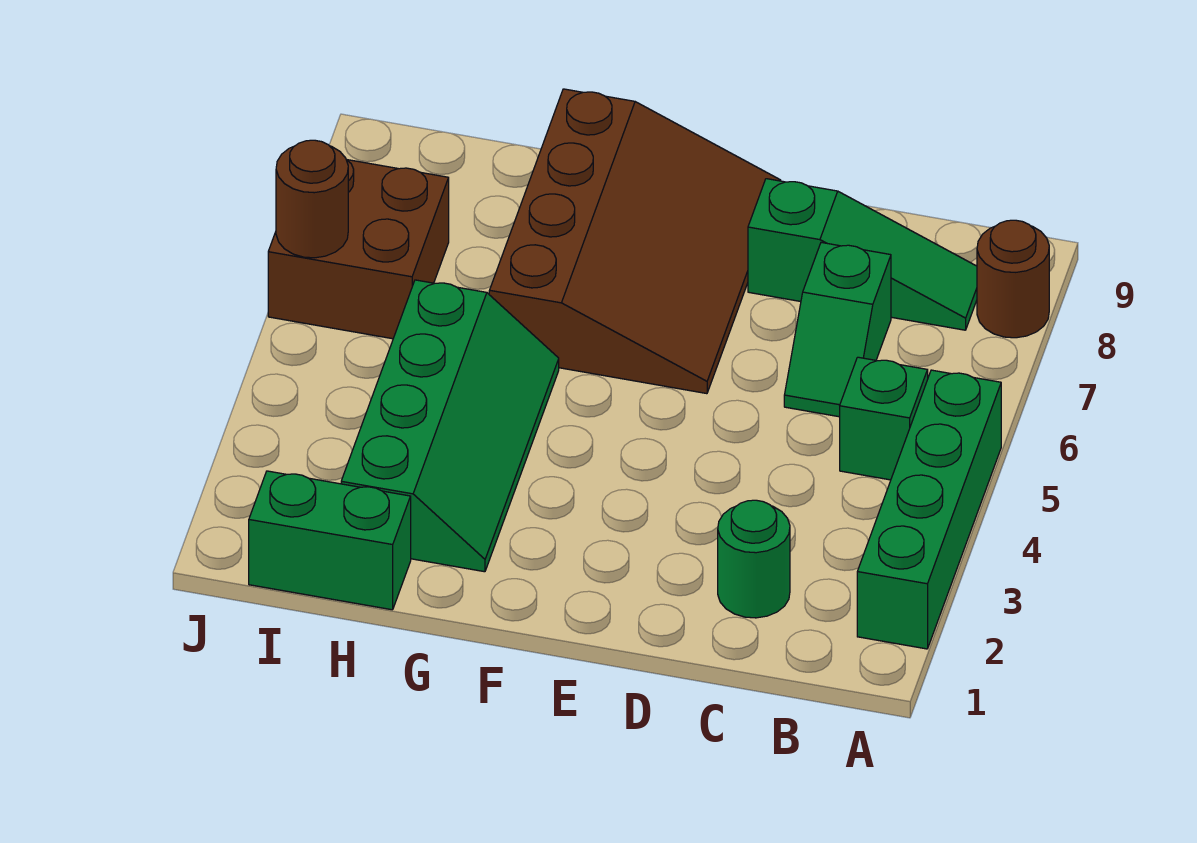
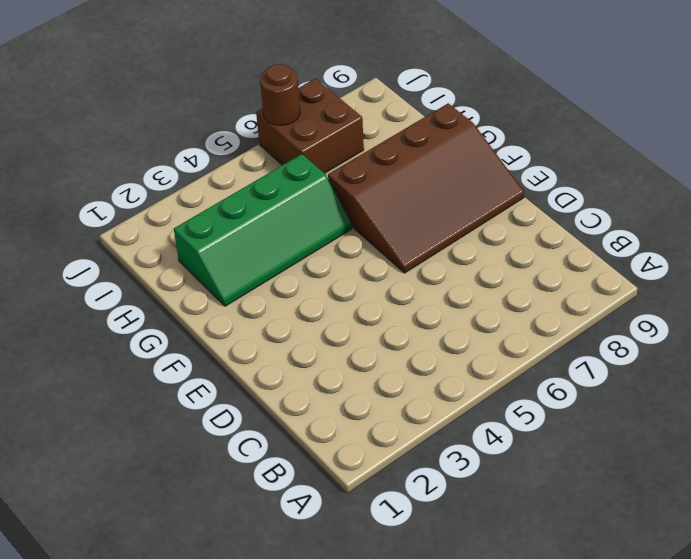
none -> green 1x4 brick [857,370,1001,649]
none -> brown 1x1 round brick [977,220,1049,338]

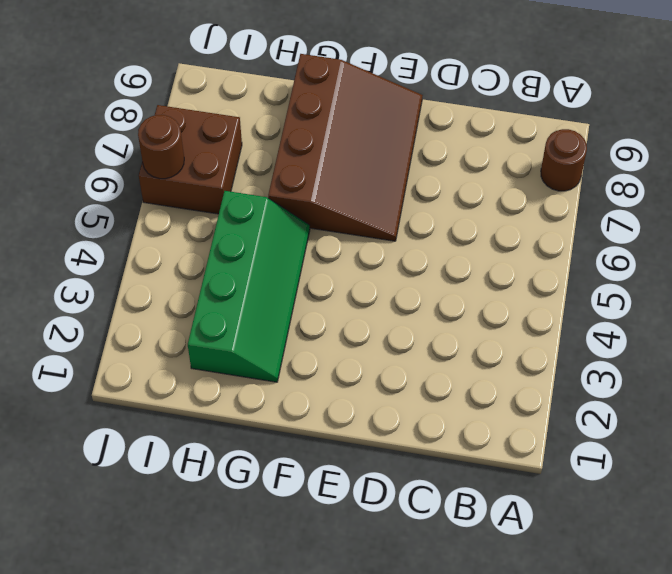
none -> green 1x4 brick [857,370,1001,649]
none -> green 1x1 brick [840,357,928,480]

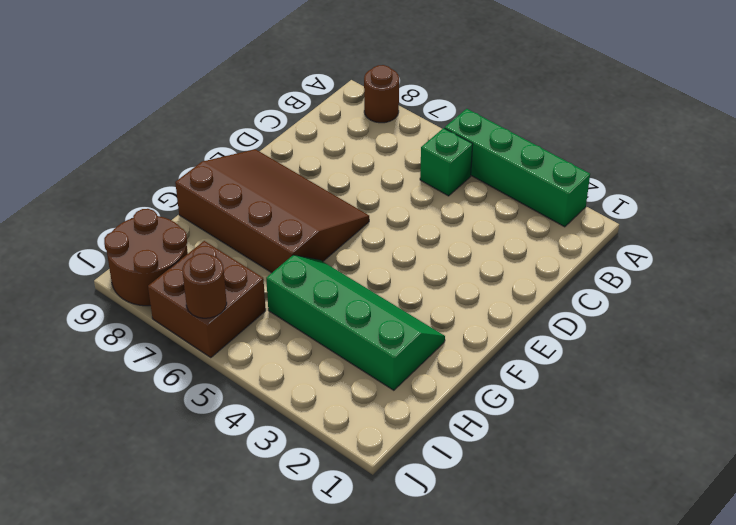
brown 2x2 round brick [104,209,188,306] -> none
none -> green 1x3 slope [748,179,977,330]
none -> green 1x1 round brick [718,500,790,618]

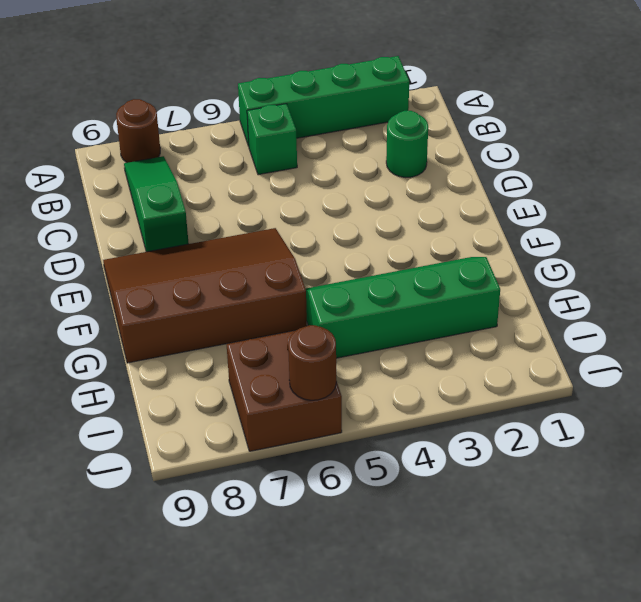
none -> green 1x2 slope [784,242,891,417]
none -> green 1x2 brick [249,471,411,610]

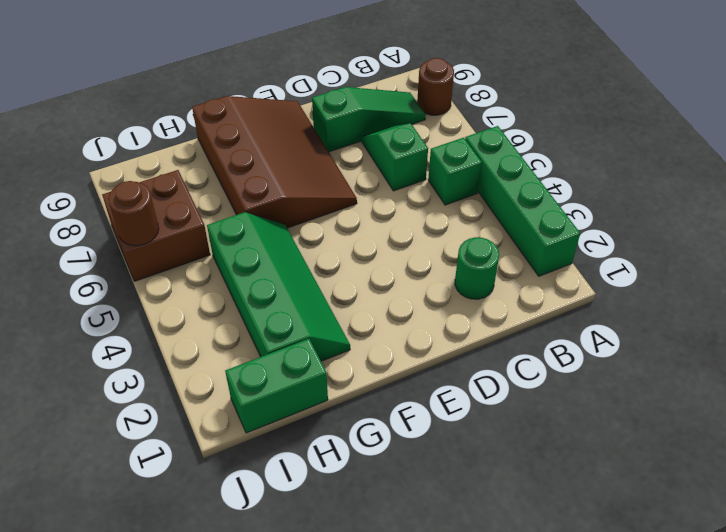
green 1x2 slope [362,123,428,191] -> green 1x2 slope turned to [784,242,891,417]

